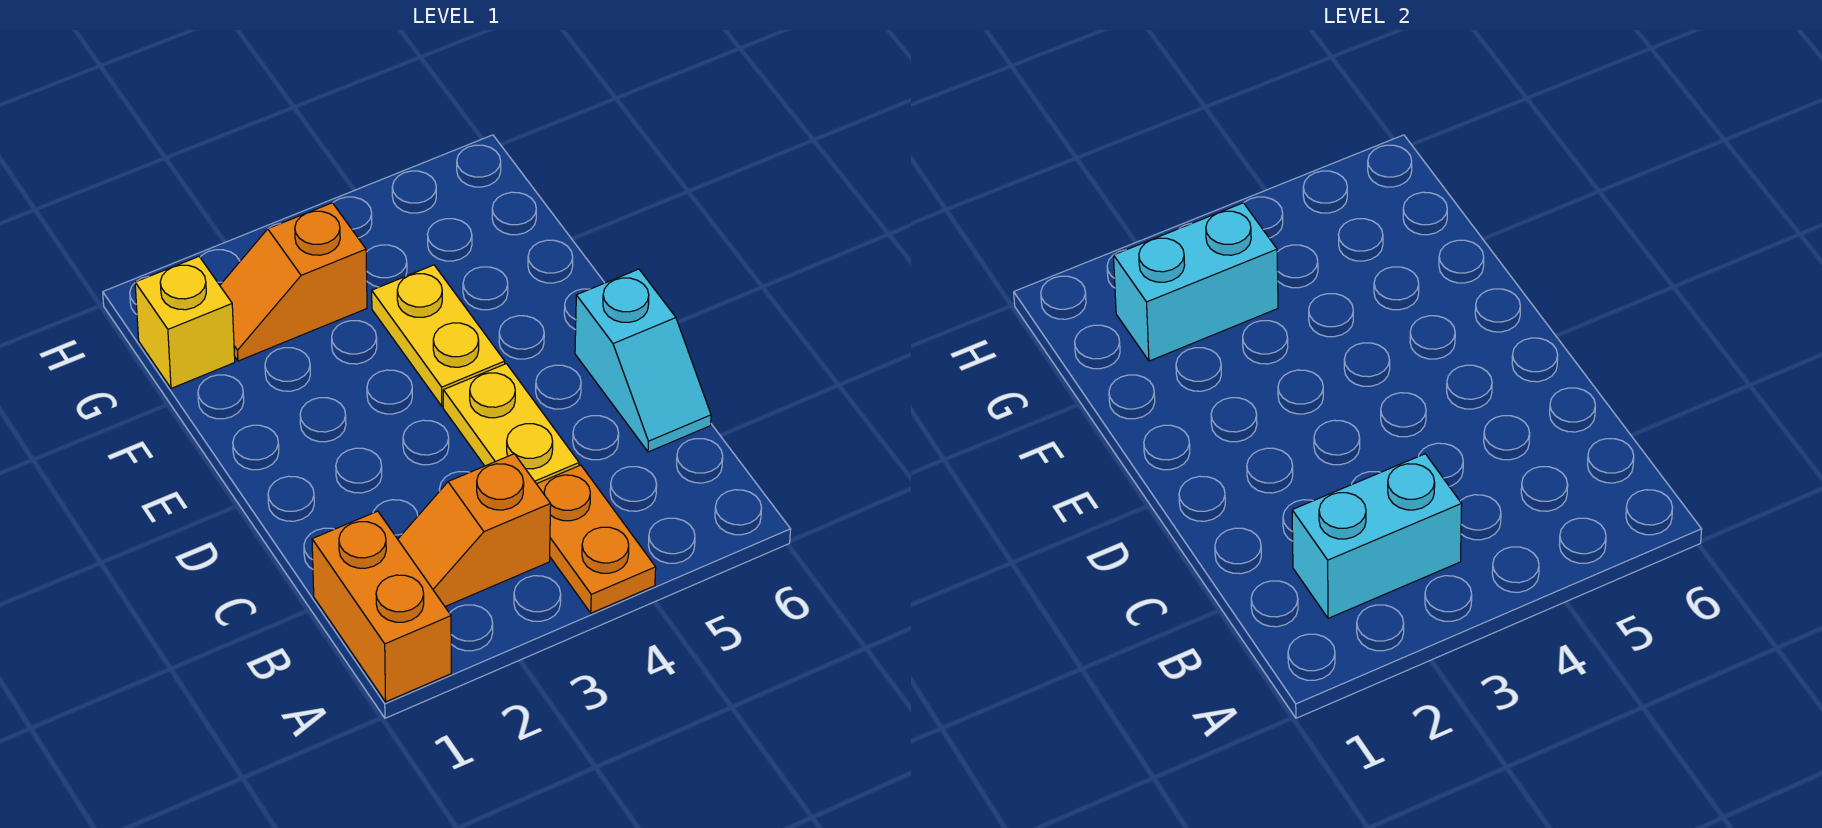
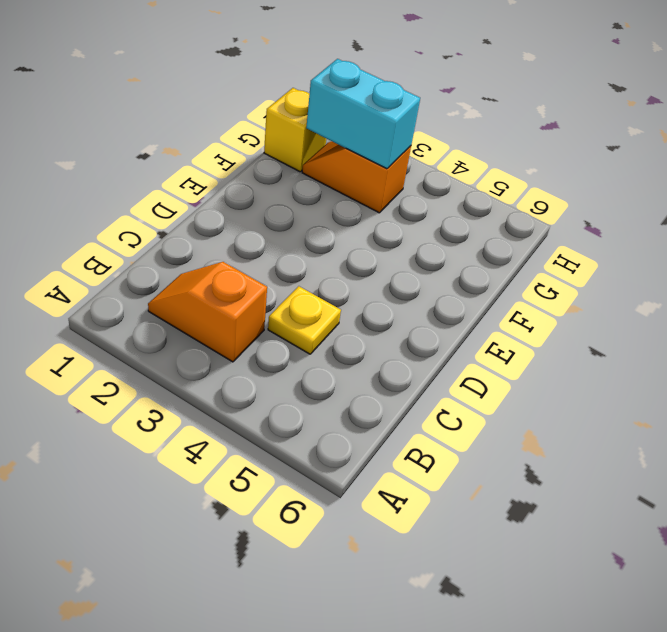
yellow 1x1 plate [268,286,341,354] -> yellow 1x2 plate [443,364,579,484]
none -> orange 1x2 brick [312,511,451,702]
none -> orange 1x2 plate [537,465,656,613]

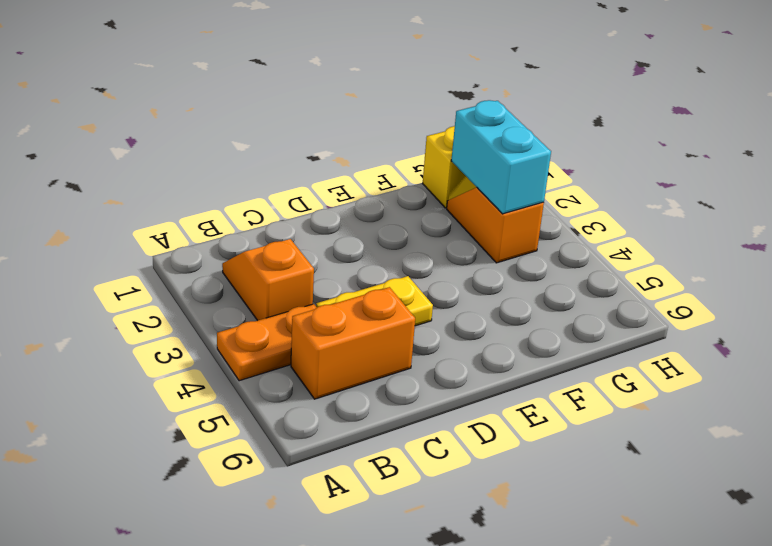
orange 1x2 brick [291,287,415,399] -> orange 1x2 brick moved to [312,511,451,702]
none -> cyan 1x2 slope [575,269,711,452]
none -> yellow 1x2 plate [372,265,505,406]

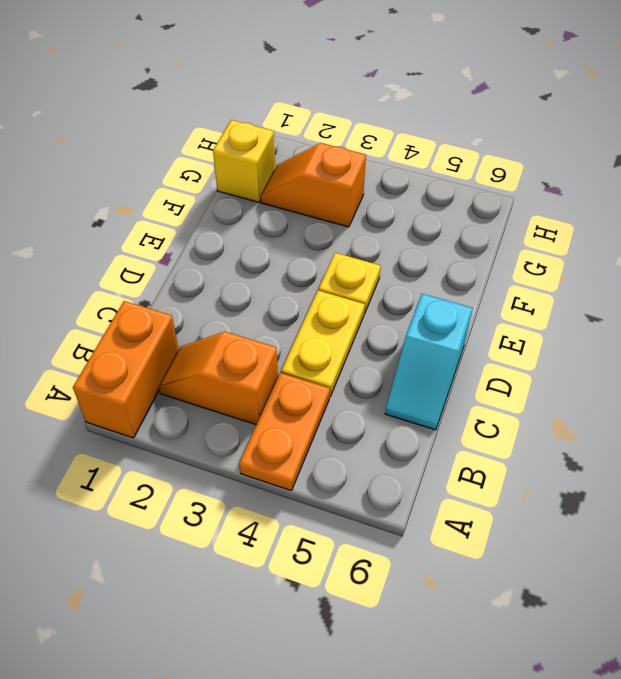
yellow 1x1 plate [319,253,381,314] -> yellow 1x2 plate [372,265,505,406]
none -> cyan 1x2 brick [1292,454,1462,618]
none -> cyan 1x2 brick [1114,203,1278,361]

